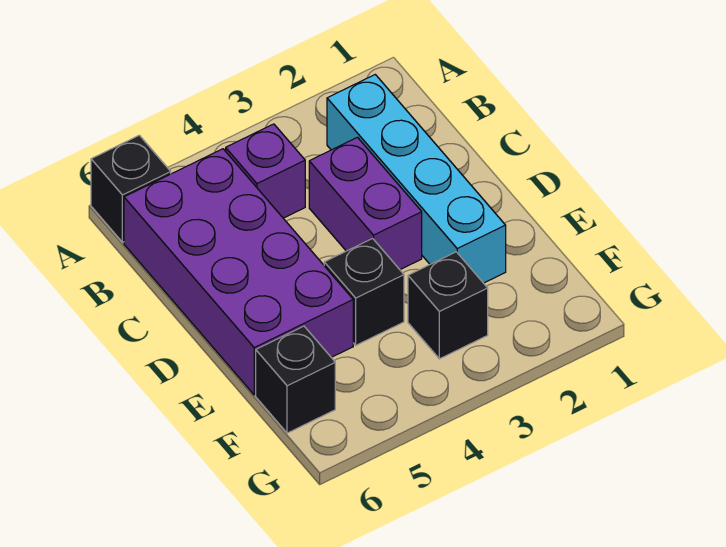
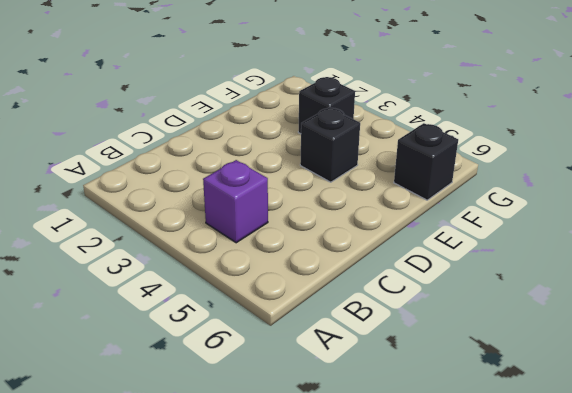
none -> black 1x1 brick [91,135,171,242]
none -> cyan 1x4 brick [327,75,506,283]

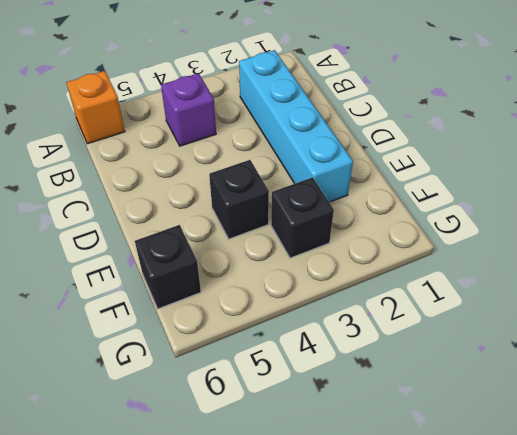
orange 1x1 brick [66,71,125,144] -> black 1x1 brick [91,135,171,242]
none -> purple 2x4 brick [124,149,353,395]
none -> purple 1x2 brick [309,137,422,270]

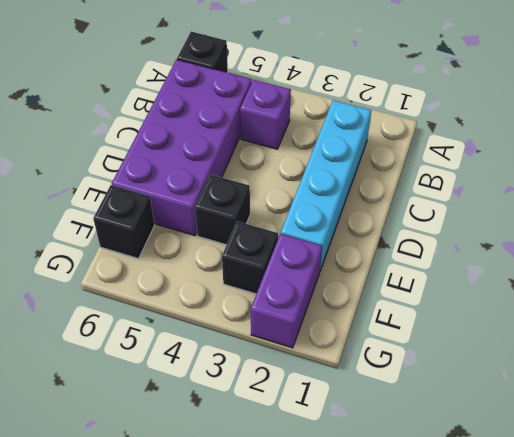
purple 1x2 brick [251,234,322,348] -> purple 1x2 brick moved to [309,137,422,270]

